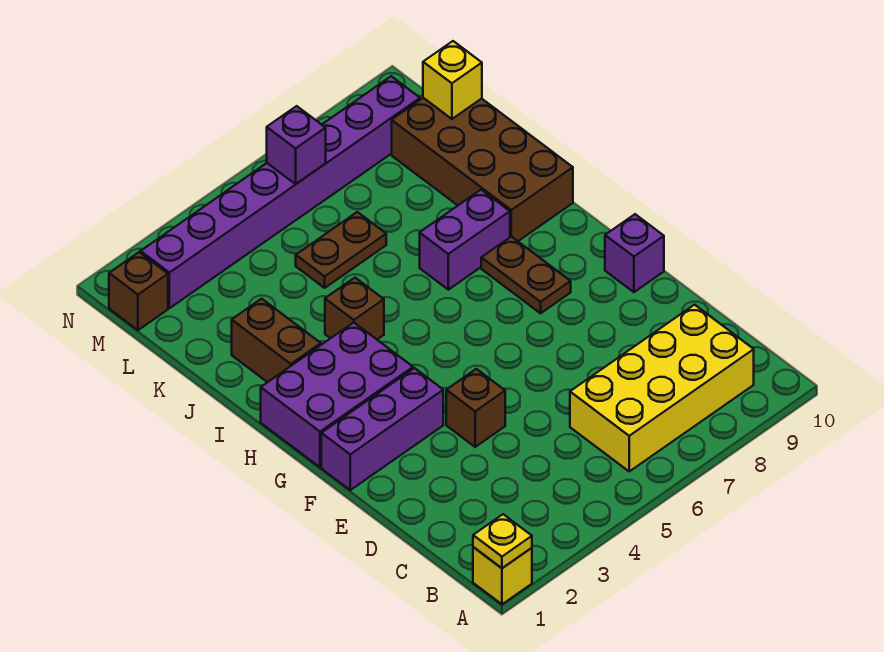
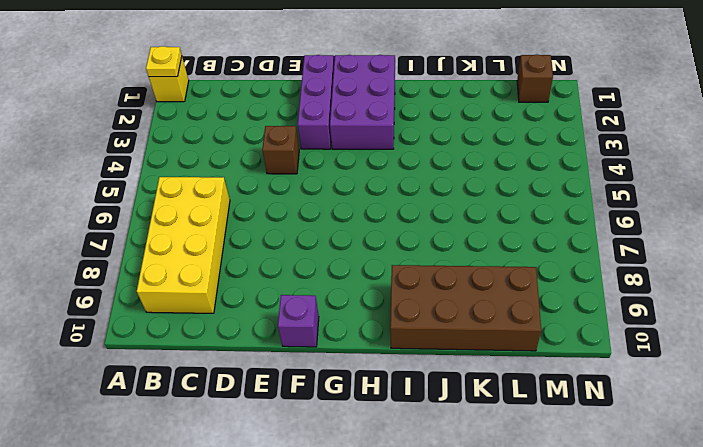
none -> brown 1x2 plate [481,236,571,313]
none -> brown 1x2 brick [232,299,321,382]
none -> brown 1x1 brick [325,278,384,339]

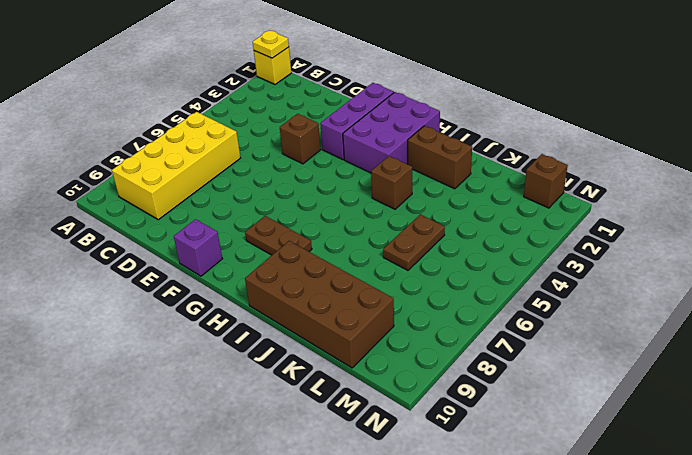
none -> purple 1x2 brick [420,190,510,290]
none -> purple 1x8 brick [141,76,420,308]
none -> yellow 1x1 brick [423,41,482,119]

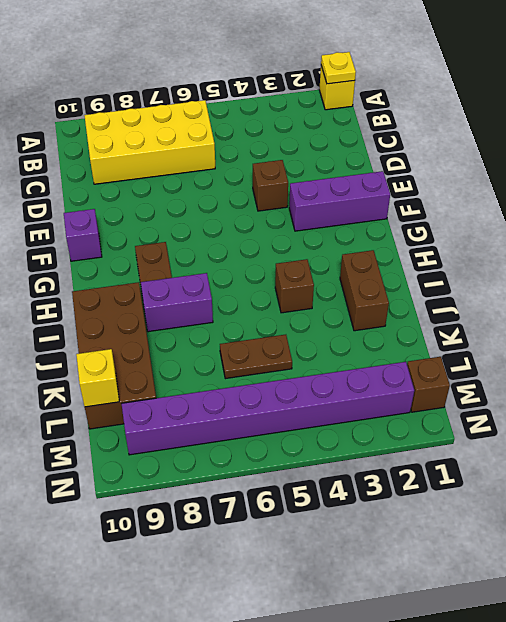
none -> purple 2x3 brick [261,322,413,467]
none -> purple 1x1 brick [267,106,326,184]

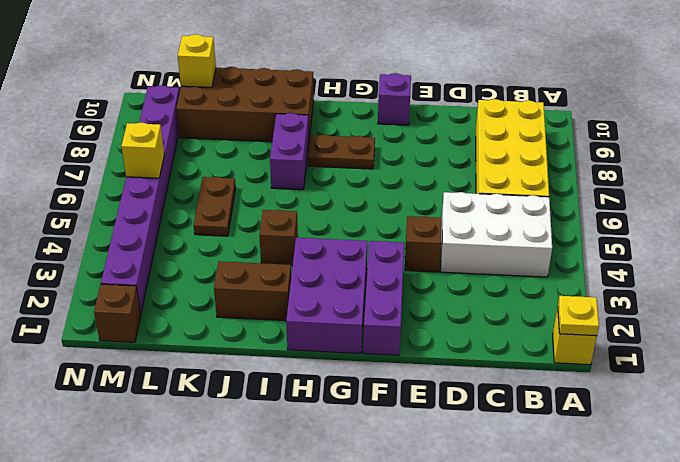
white 2x3 brick [441,192,552,277] -> none
yellow 1x1 brick [121,122,164,178] -> purple 1x1 brick [267,106,326,184]

